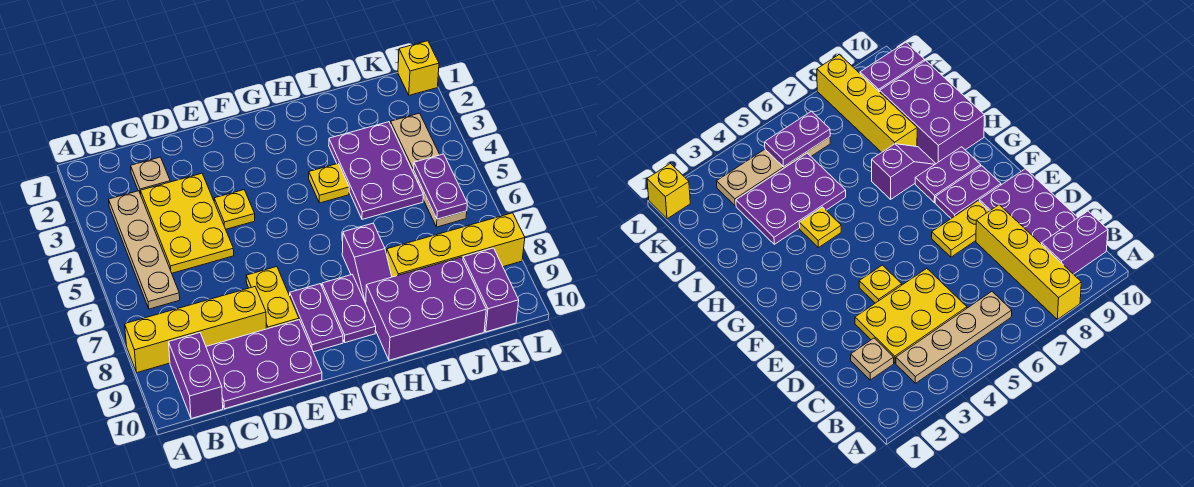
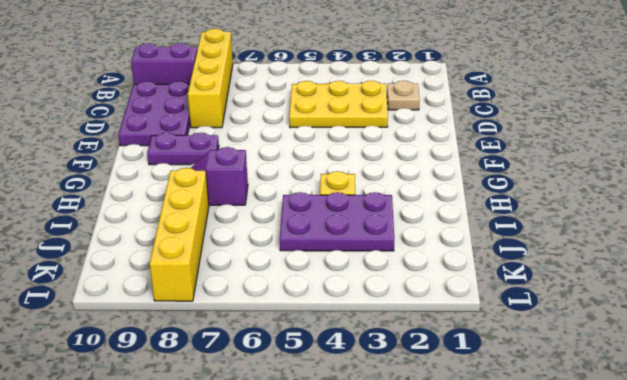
none -> tan 1x4 plate [109,191,180,309]
none -> yellow 1x1 plate [214,190,255,229]
none -> yellow 1x2 plate [246,267,299,329]

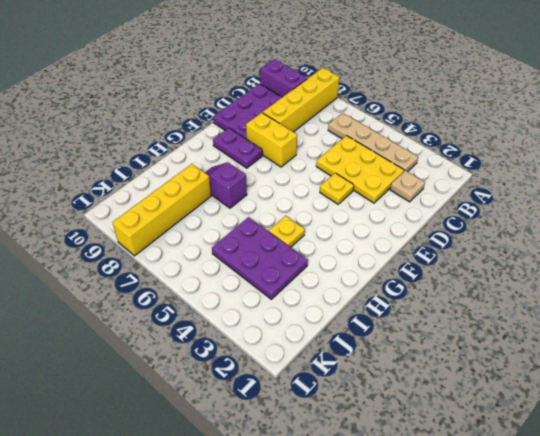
yellow 1x2 brick [246,113,297,167] -> yellow 1x2 plate [246,267,299,329]
none -> purple 1x2 plate [322,274,376,343]
none -> purple 2x3 brick [365,257,486,360]
none -> tan 1x4 plate [390,113,467,227]

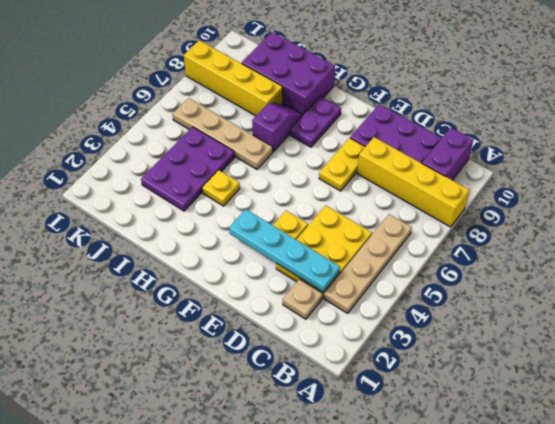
cyan 1x4 plate [229,209,340,292] -> none
tan 1x4 plate [173,98,273,169] -> tan 1x4 plate turned to [390,113,467,227]
none -> purple 1x2 plate [290,284,343,352]
none -> purple 1x2 brick [463,248,519,332]
none -> yellow 1x1 brick [398,41,439,95]

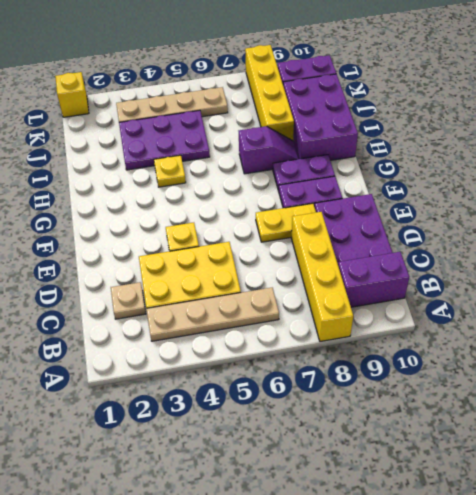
none -> purple 1x2 plate [414,154,467,219]

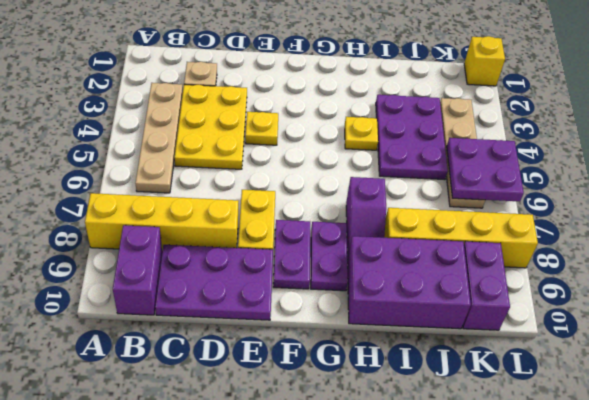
purple 2x2 plate [447,138,524,202] -> purple 1x2 plate [414,154,467,219]

